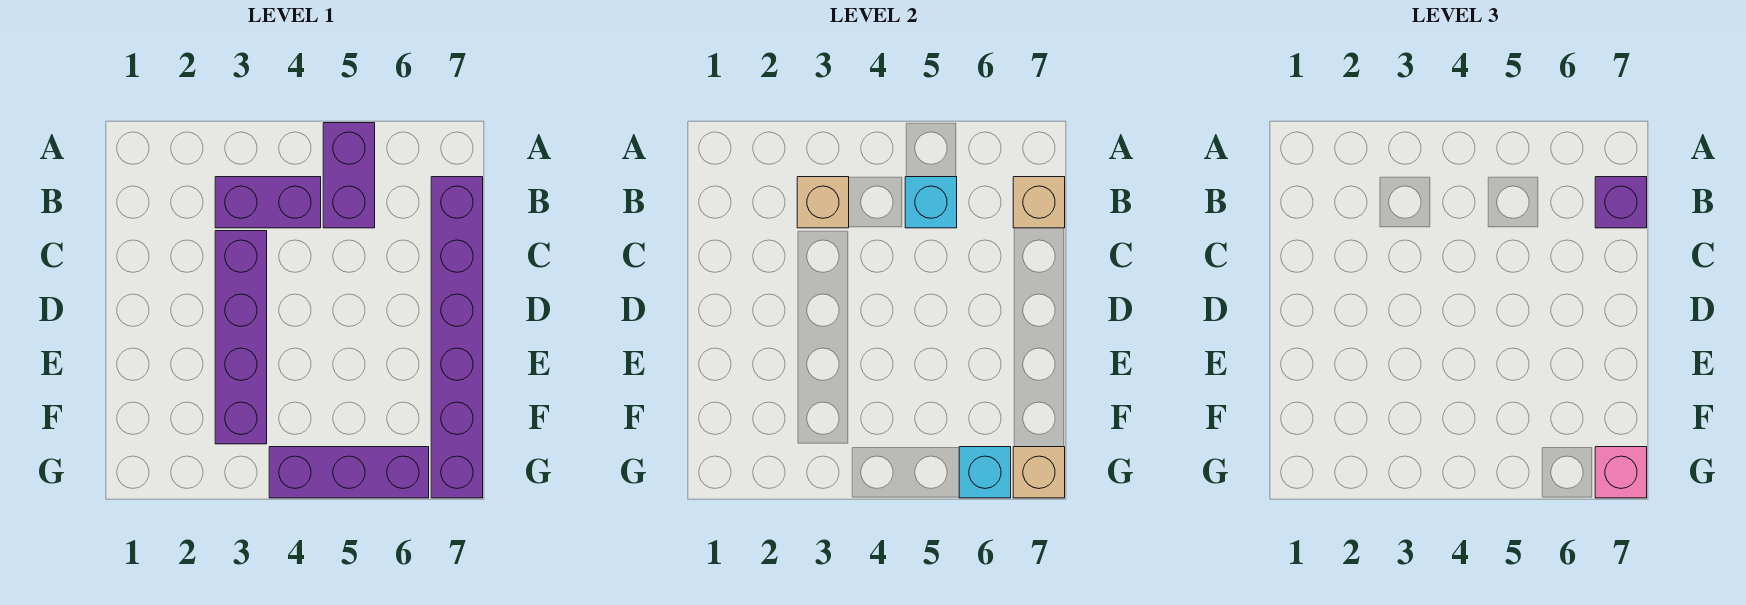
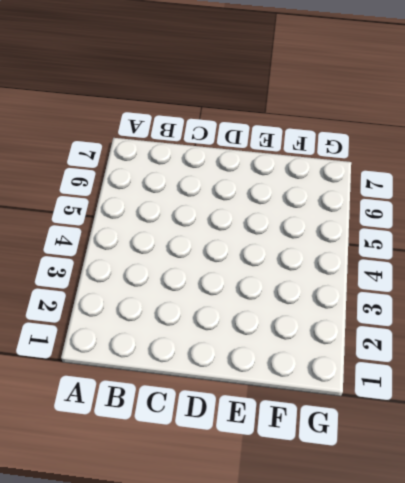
none -> purple 1x2 brick [323,123,375,228]
none -> purple 1x2 brick [215,177,321,228]
none -> purple 1x6 brick [431,177,483,498]

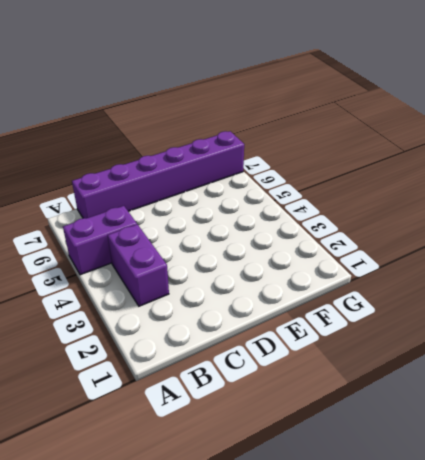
none -> purple 1x4 brick [215,231,267,444]
none -> purple 1x3 brick [269,447,429,498]
none -> tan 1x1 brick [797,177,849,228]

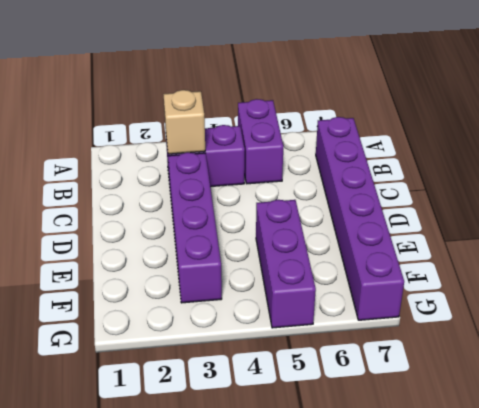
purple 1x3 brick [256,200,316,328] -> purple 1x3 brick turned to [269,447,429,498]
none -> cyan 1x1 brick [905,177,957,228]
none -> tan 1x1 brick [1013,177,1065,228]
none -> cyan 1x1 brick [959,447,1011,498]

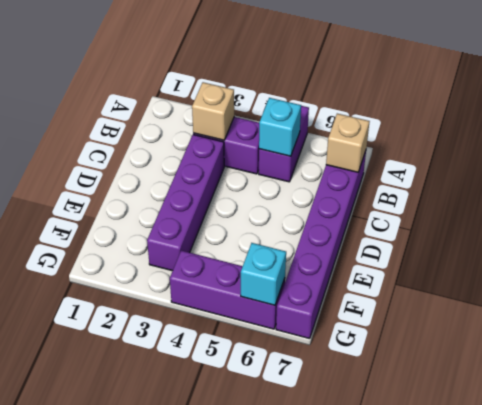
none -> tan 1x1 brick [1013,447,1065,498]
none -> purple 1x1 brick [1595,177,1647,228]
none -> pink 1x1 brick [1595,447,1647,498]

